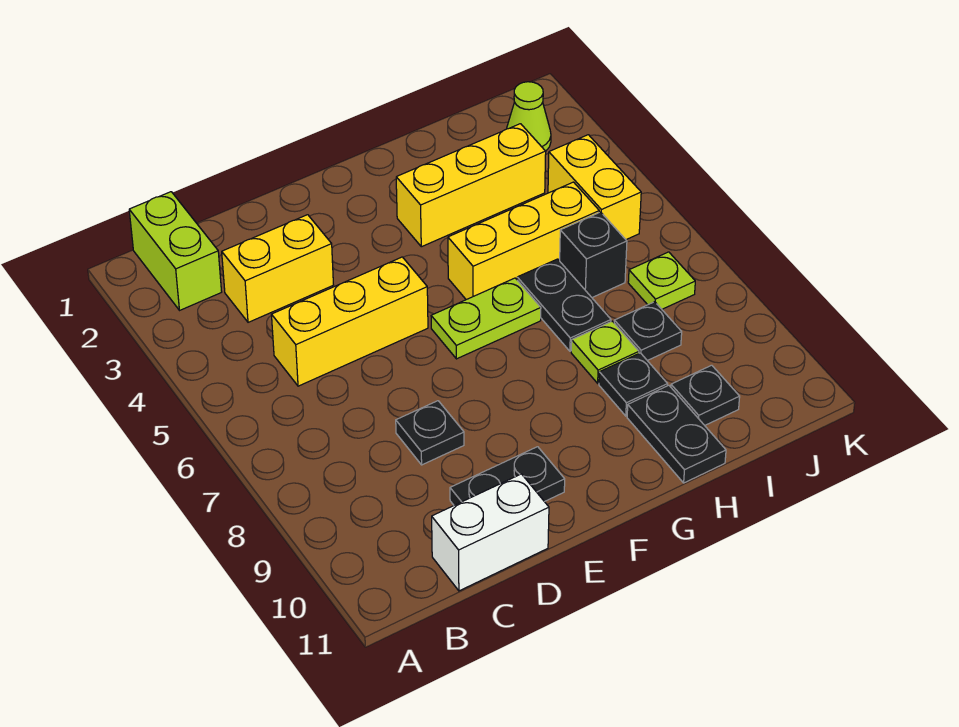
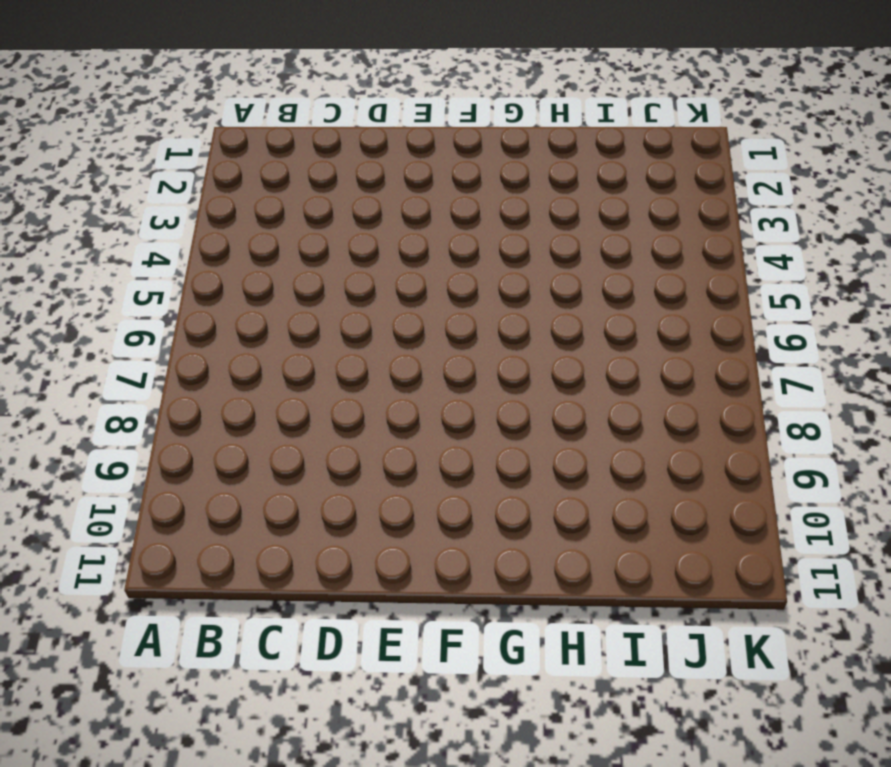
none -> lime 1x2 brick [129,192,222,310]
none -> yellow 1x2 brick [222,215,333,322]
none -> yellow 1x3 brick [272,257,428,386]

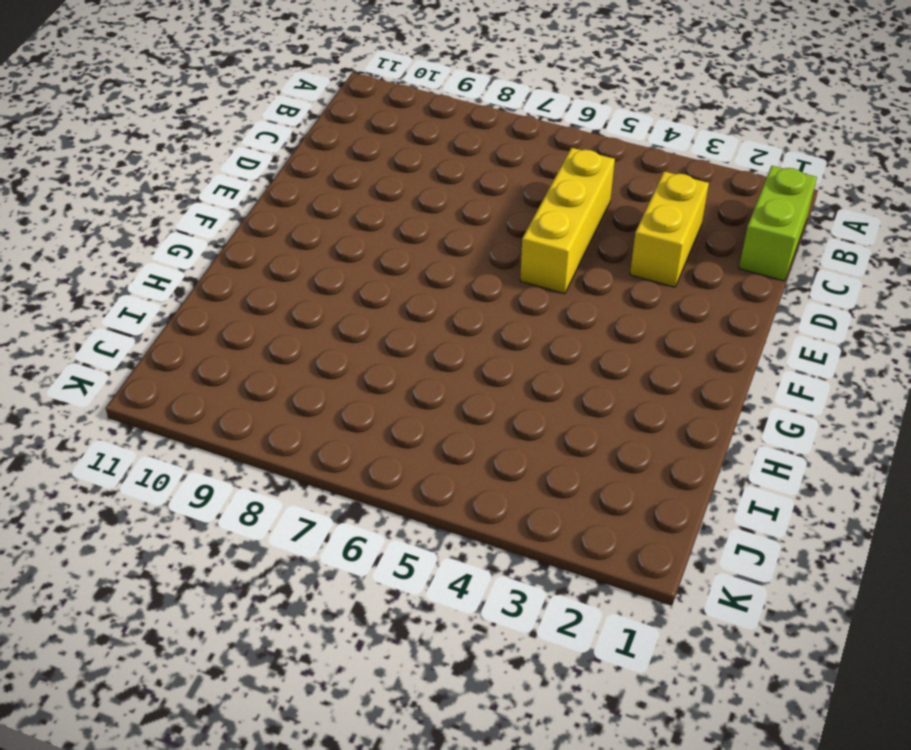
lime 1x2 brick [739,166,817,281] -> lime 1x2 brick turned to [129,192,222,310]
none -> white 1x2 brick [432,474,549,591]
none -> black 1x1 plate [396,401,464,465]
none -> black 1x2 plate [450,447,565,505]

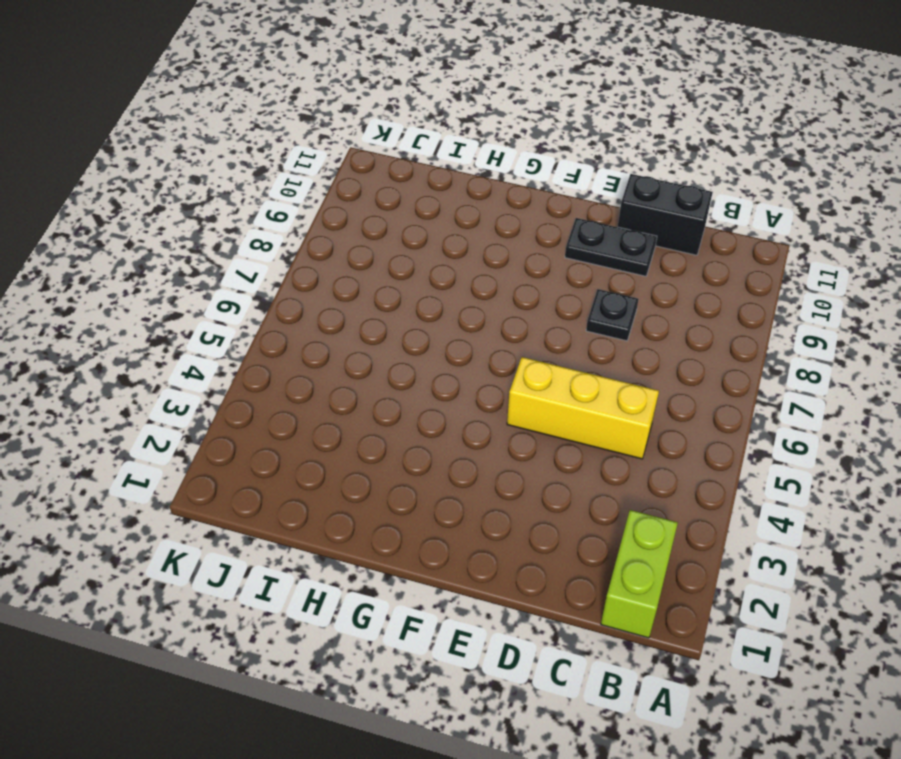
black 1x2 brick [618,174,713,255] -> white 1x2 brick [432,474,549,591]
none -> yellow 1x2 brick [222,215,333,322]
none -> lime 1x2 plate [431,278,541,359]
none -> yellow 1x3 brick [396,124,546,247]

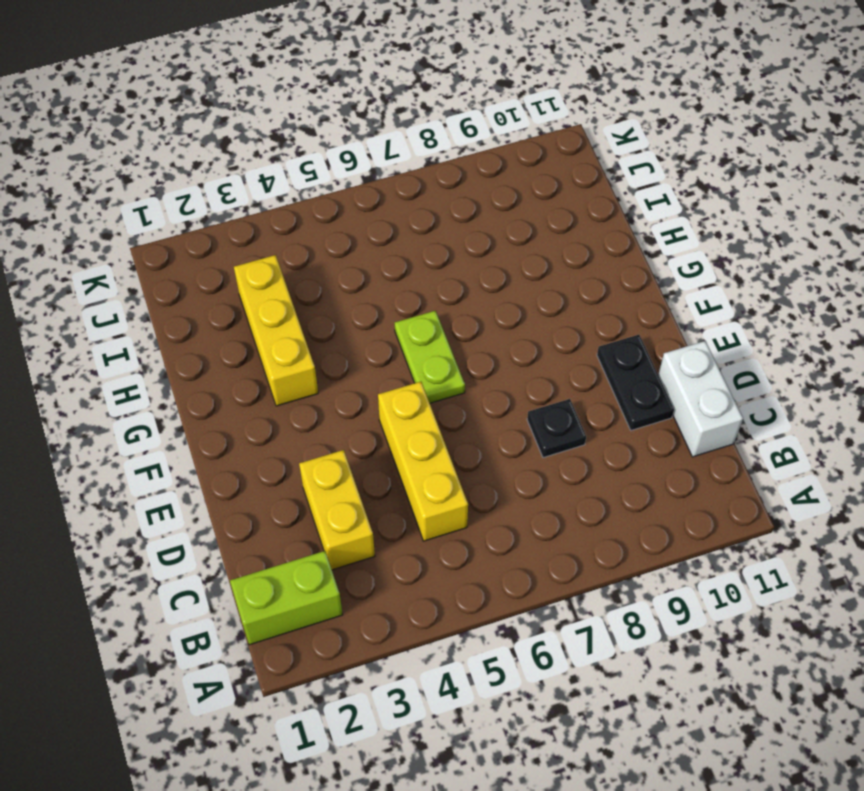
none -> yellow 1x3 brick [448,182,599,300]
none -> black 1x2 plate [517,259,611,351]
none -> lime 1x1 plate [571,321,639,383]

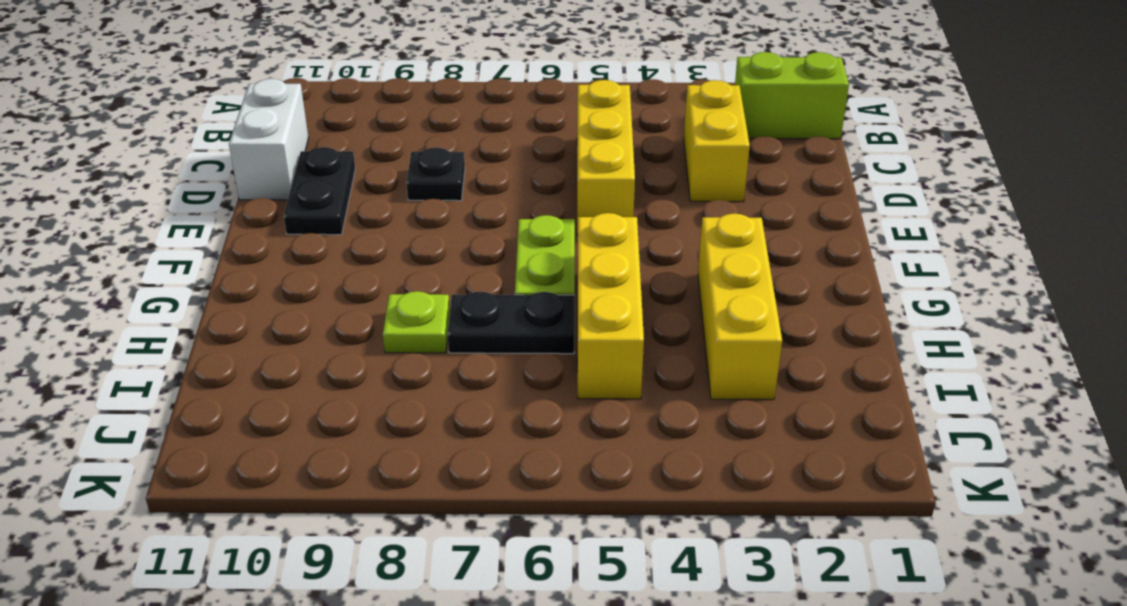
none -> black 1x1 plate [599,353,668,416]
none -> black 1x2 plate [627,385,726,483]
none -> black 1x1 brick [560,212,627,297]

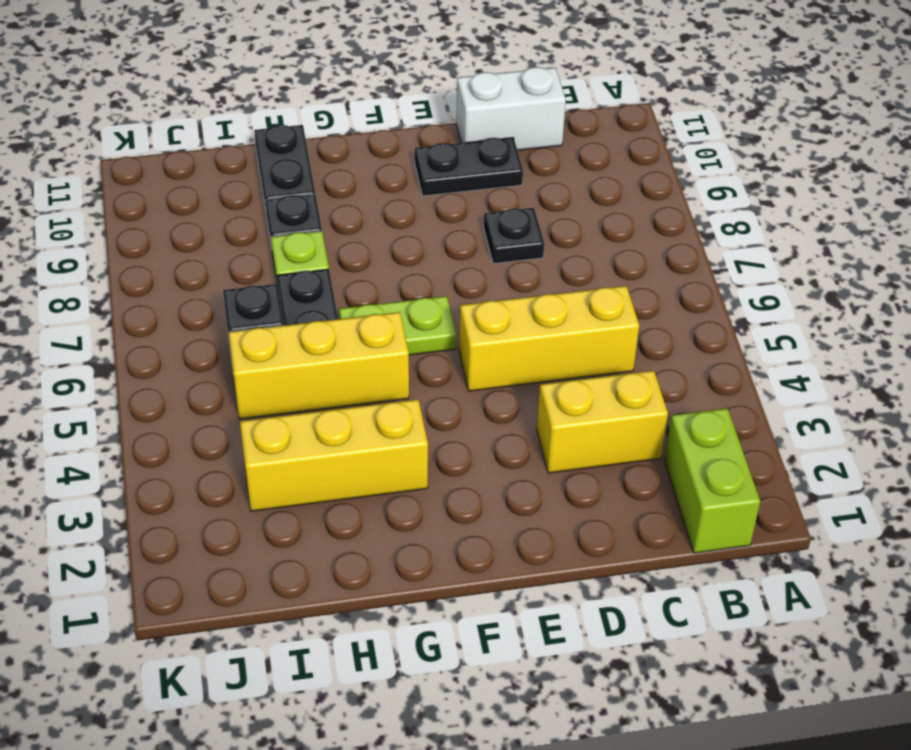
none -> black 1x1 plate [614,302,682,361]
none -> black 1x1 plate [671,365,740,425]
none -> lime 1x1 cone [507,82,551,151]

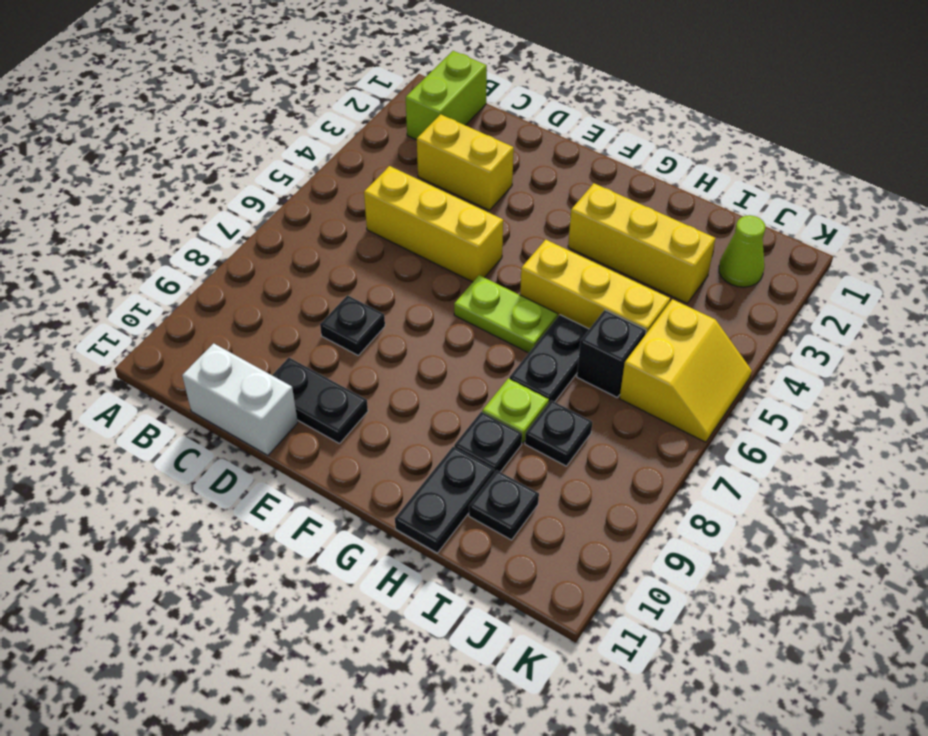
yellow 2x2 slope [620,299,752,442] -> yellow 1x2 brick [548,135,641,240]
none -> lime 1x1 plate [628,252,695,309]

